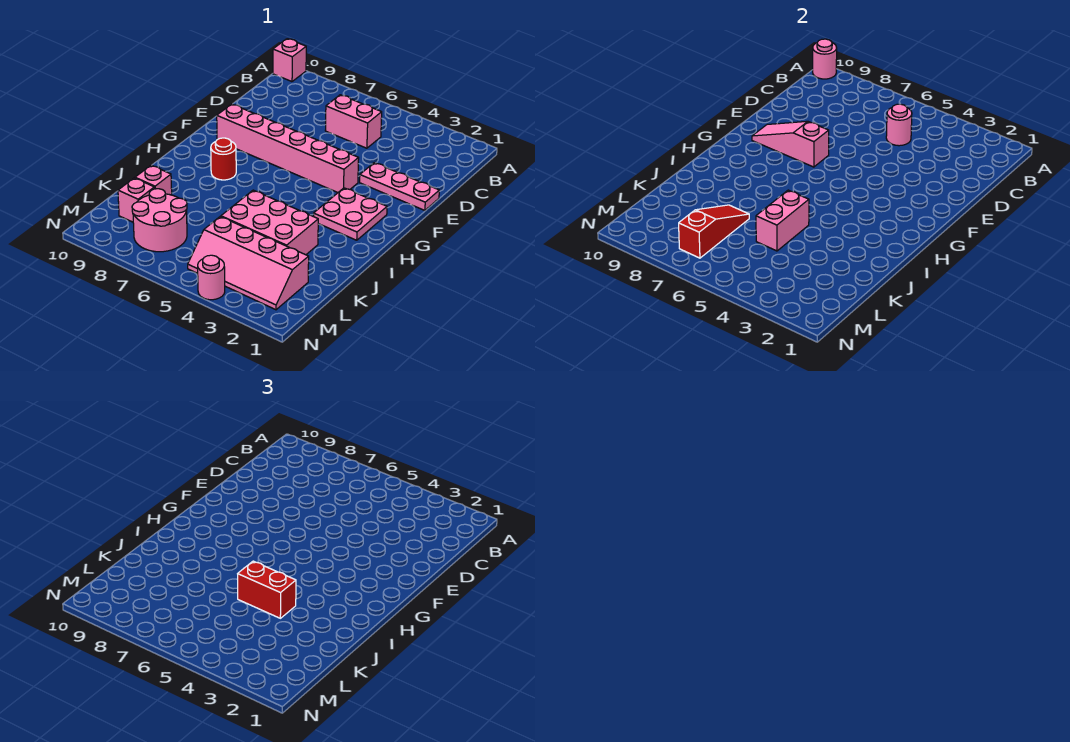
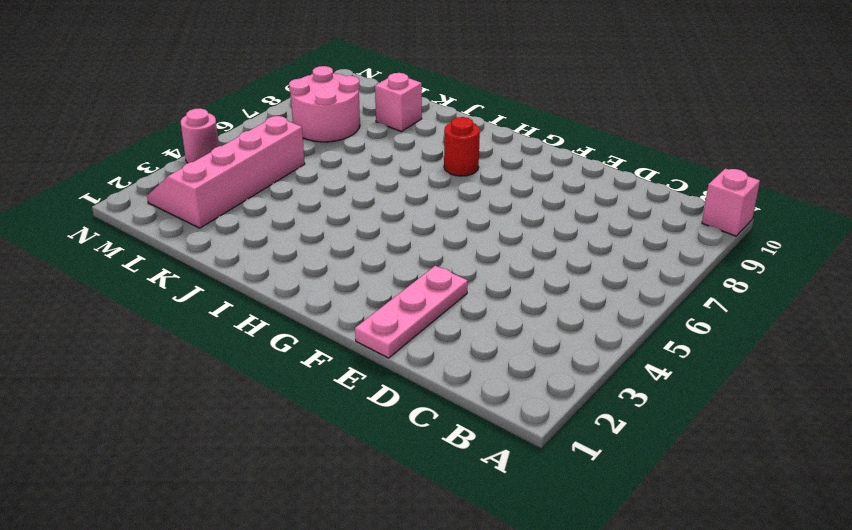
none -> pink 1x2 brick [325,95,382,148]
none -> pink 1x6 brick [217,104,359,193]
none -> pink 2x2 plate [313,188,387,240]

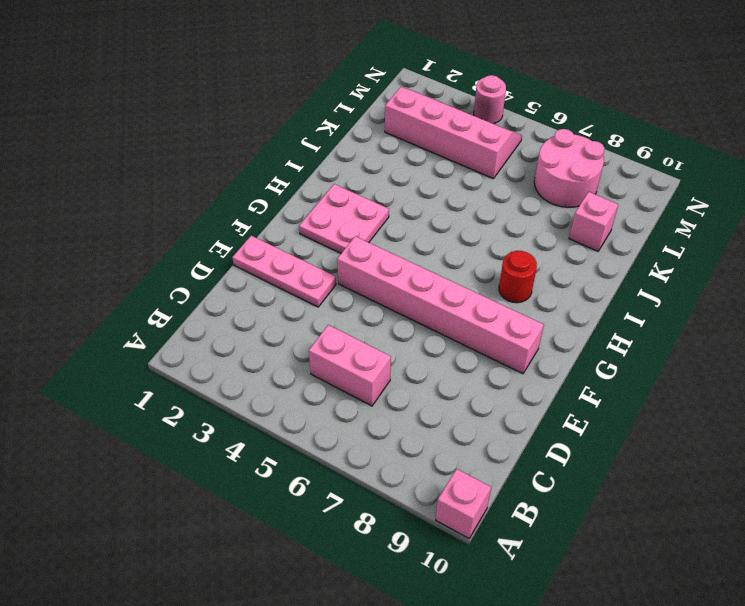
none -> pink 2x3 brick [221,190,318,255]
none -> pink 1x1 brick [118,178,154,222]
none -> pink 1x1 round brick [813,39,837,79]

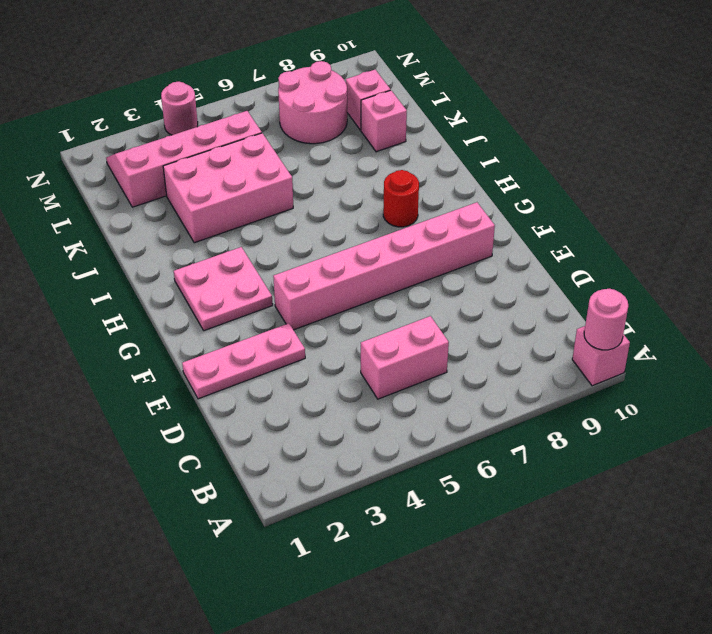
none -> pink 1x1 round brick [886,104,912,146]
none -> pink 1x3 slope [752,121,829,167]
none -> pink 1x2 brick [756,190,809,251]

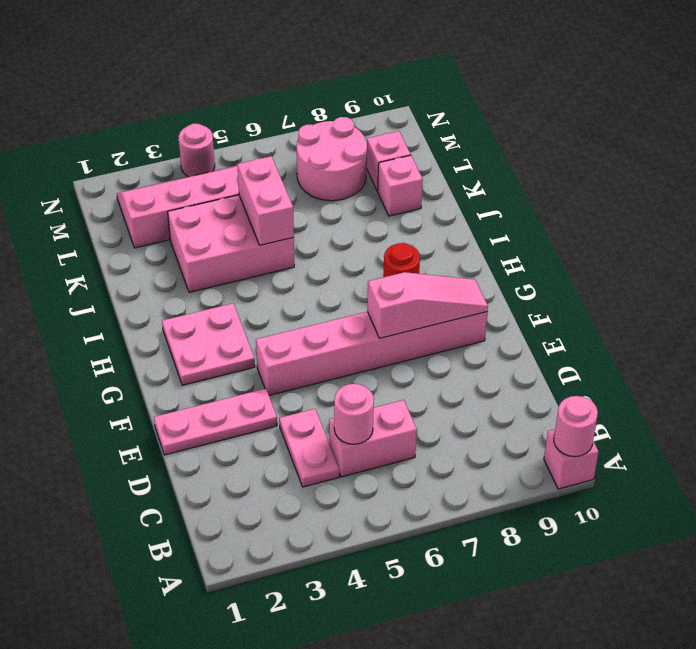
pink 1x2 plate [279,409,339,487] -> none
none -> red 1x3 slope [679,205,749,258]
none -> red 1x2 brick [238,561,296,618]

